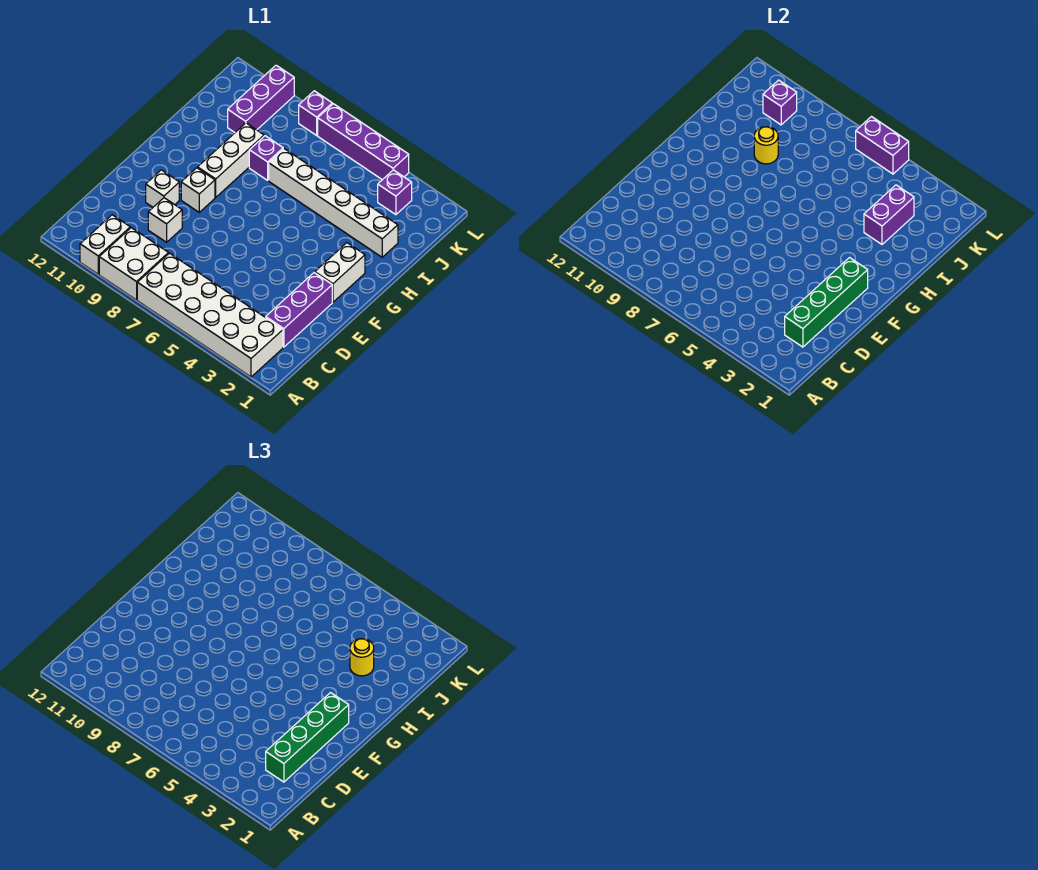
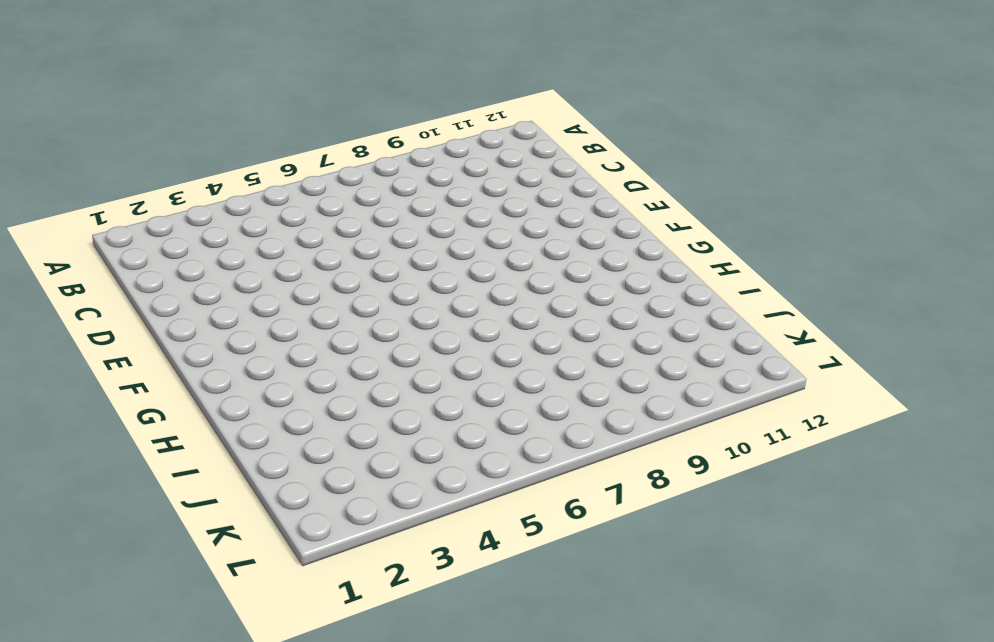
none -> white 2x6 brick [137,253,283,377]
none -> white 2x2 brick [99,228,169,300]
none -> white 1x2 brick [80,215,130,274]

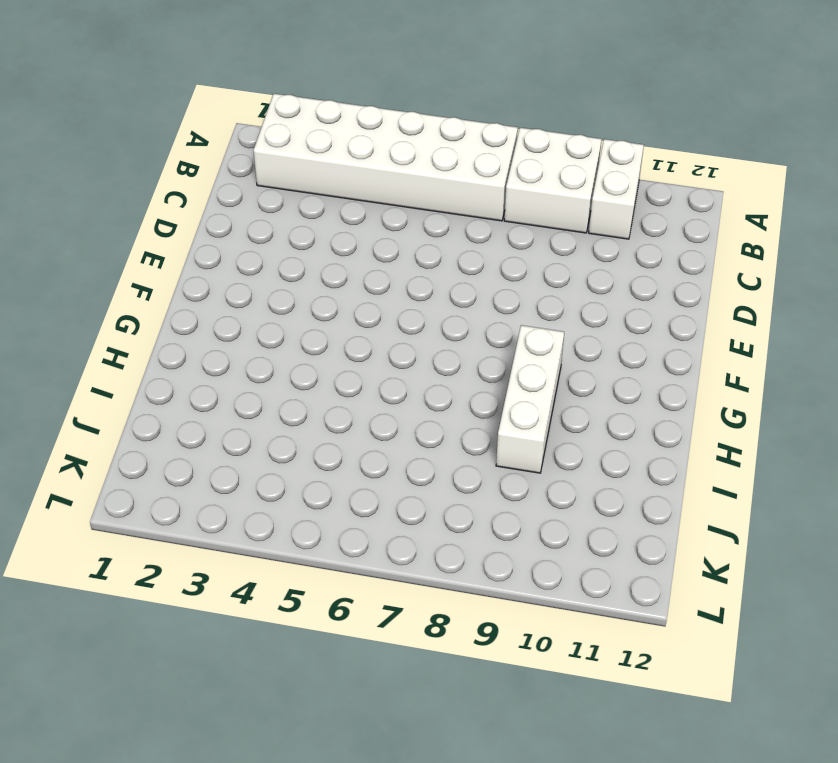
none -> purple 1x3 brick [266,273,332,347]
none -> white 1x1 brick [148,198,182,242]
none -> white 1x1 brick [146,170,179,207]

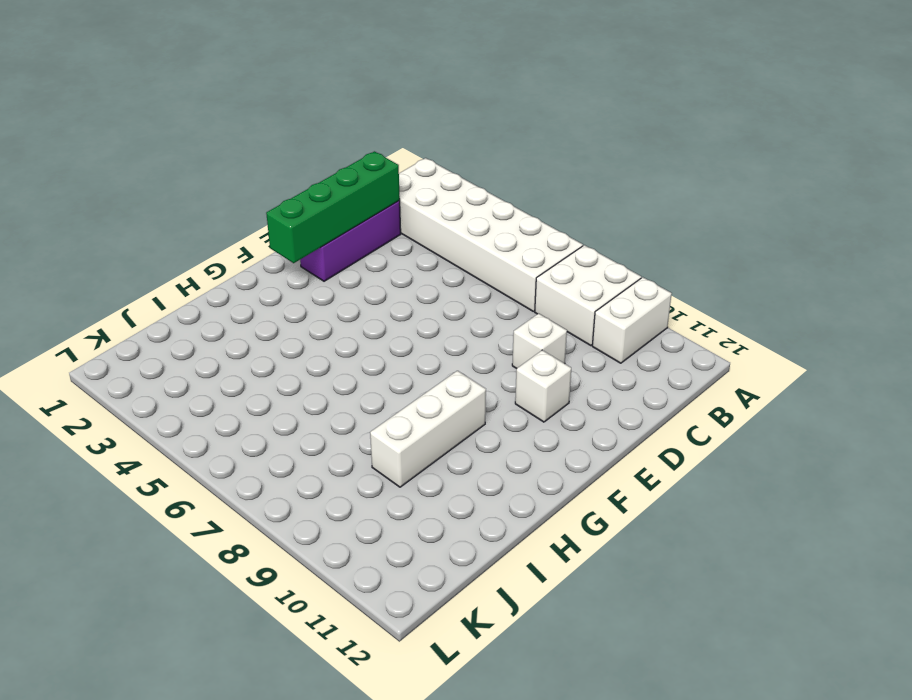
none -> white 1x2 brick [315,243,365,302]
none -> white 1x1 brick [181,168,215,212]
none -> white 1x6 brick [269,149,398,257]

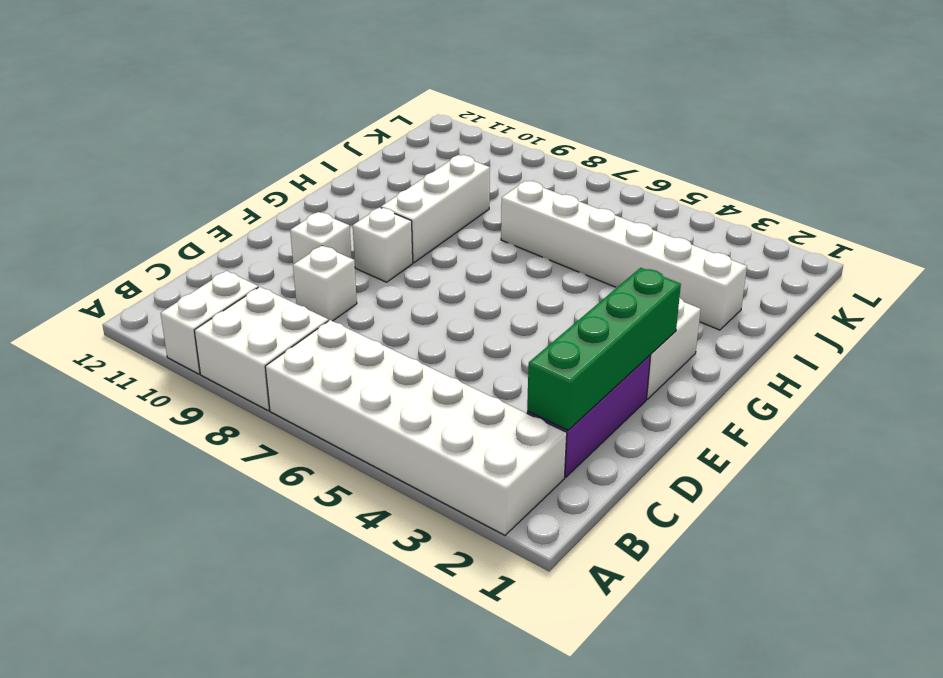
none -> purple 1x1 brick [249,136,283,180]
none -> purple 1x3 brick [228,65,294,132]
none -> purple 1x1 brick [378,170,412,215]

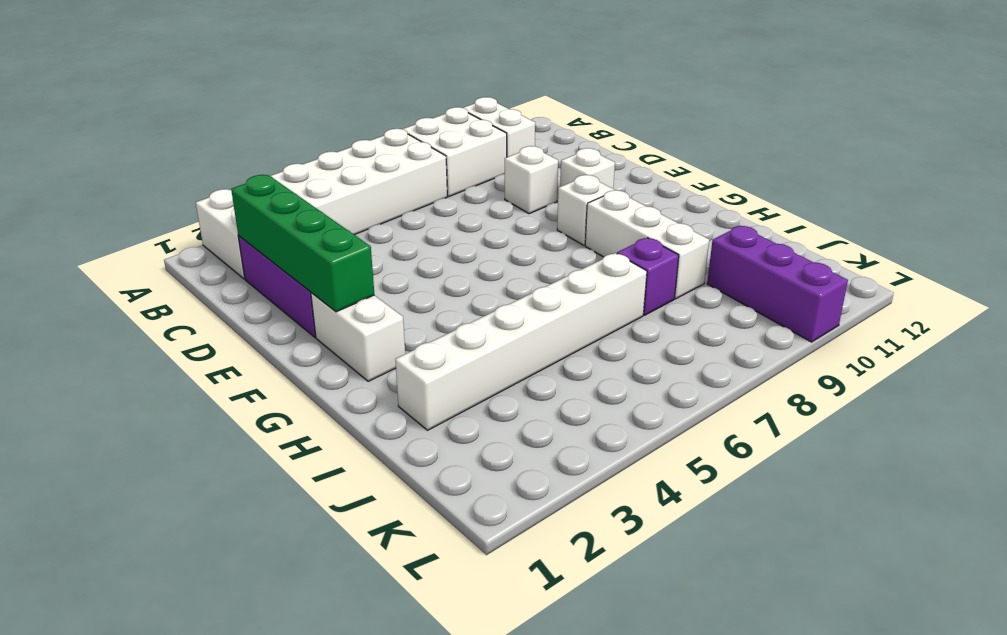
none -> purple 1x1 brick [378,170,412,215]
none -> purple 1x4 brick [318,104,409,180]
none -> purple 1x1 brick [299,91,332,135]

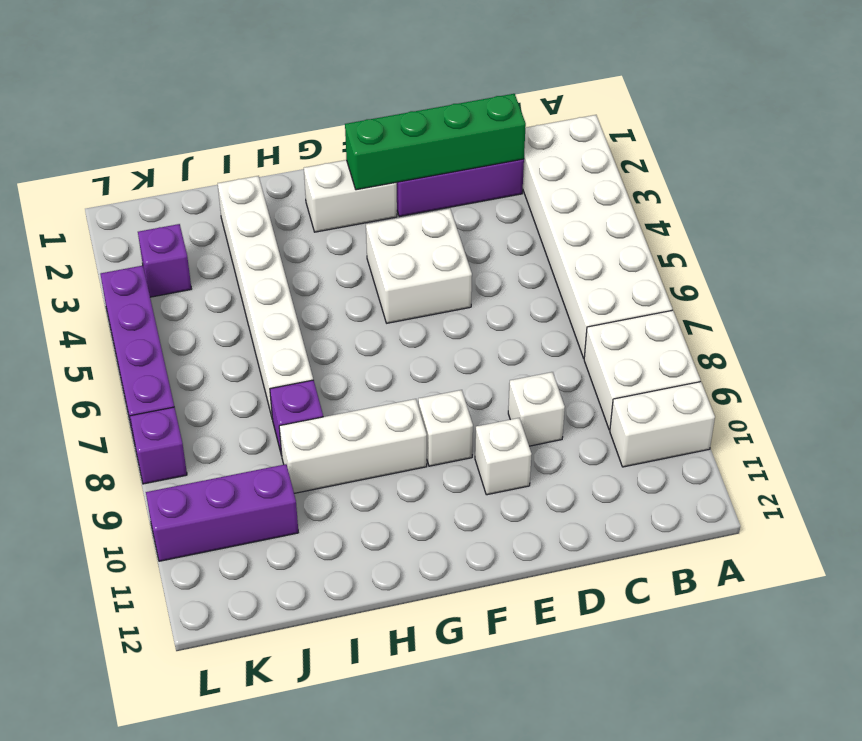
white 2x2 brick [366,209,472,323] -> none
none -> purple 1x2 brick [864,185,914,244]
none -> yellow 1x1 round brick [754,127,778,164]
none -> purple 1x1 brick [763,80,797,125]

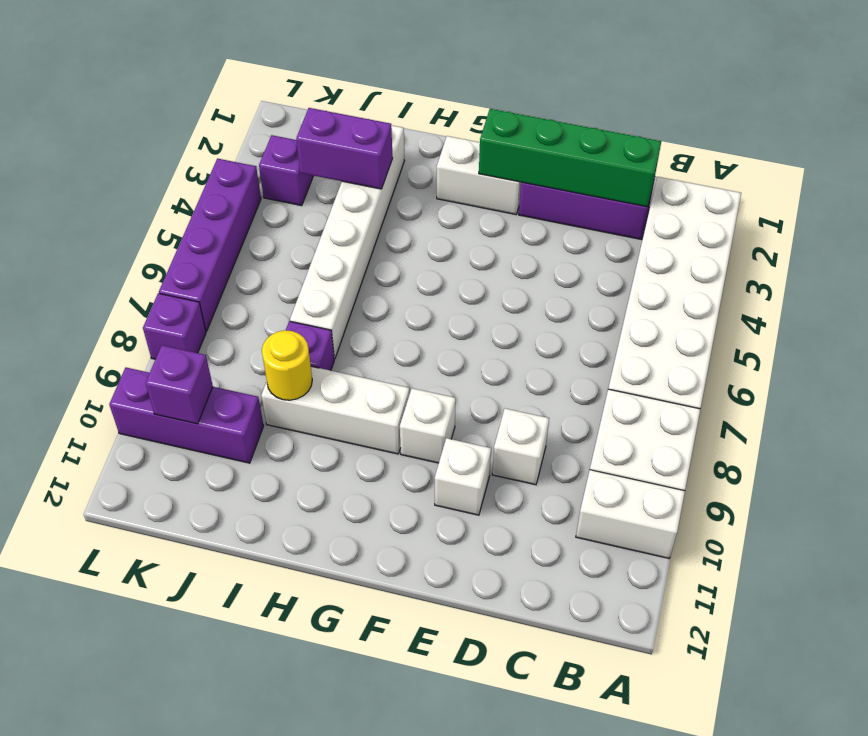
none -> purple 1x2 brick [856,117,909,174]
none -> green 1x4 brick [266,693,349,782]
none -> yellow 1x1 round brick [350,639,374,676]

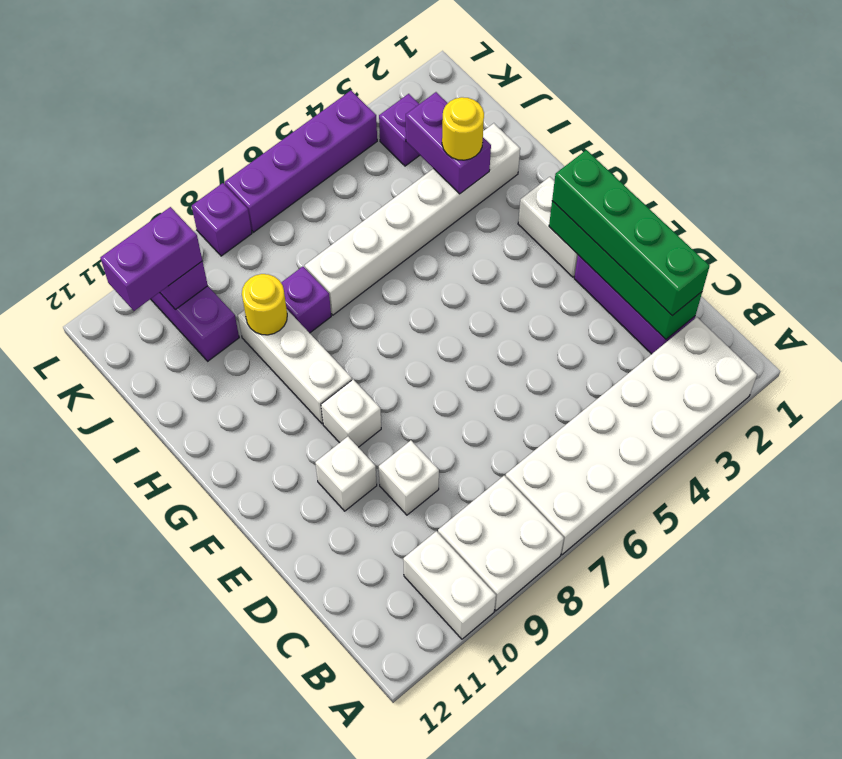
purple 1x2 brick [100,207,203,311] -> purple 1x2 brick moved to [856,117,909,174]

